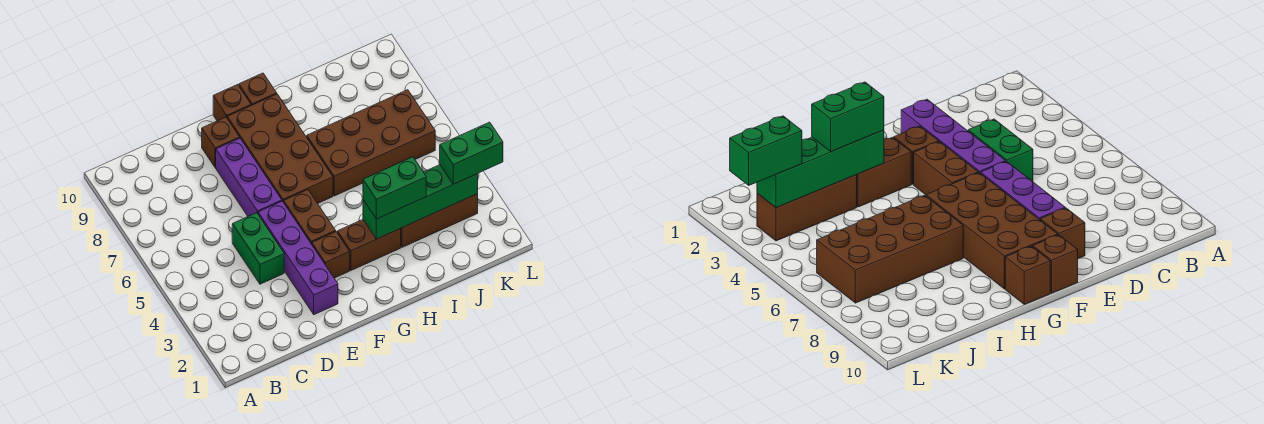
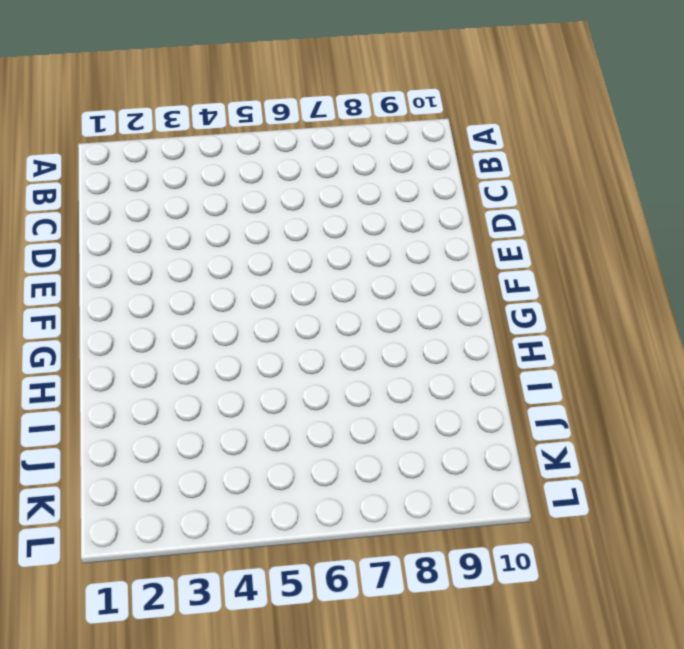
none -> green 1x2 brick [232,213,284,284]
none -> purple 1x4 brick [258,201,338,315]
none -> purple 1x3 brick [216,138,282,216]

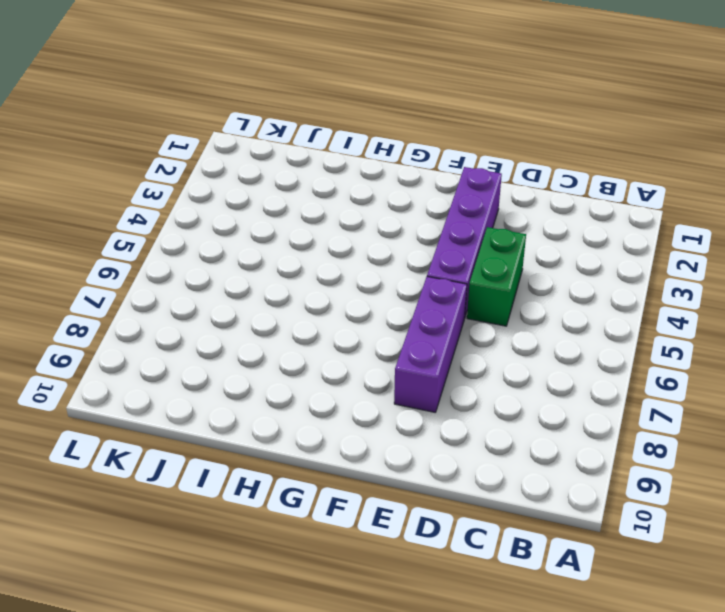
none -> brown 1x1 brick [202,117,240,168]
none -> brown 1x1 brick [312,232,350,278]
none -> brown 1x2 brick [284,190,336,244]

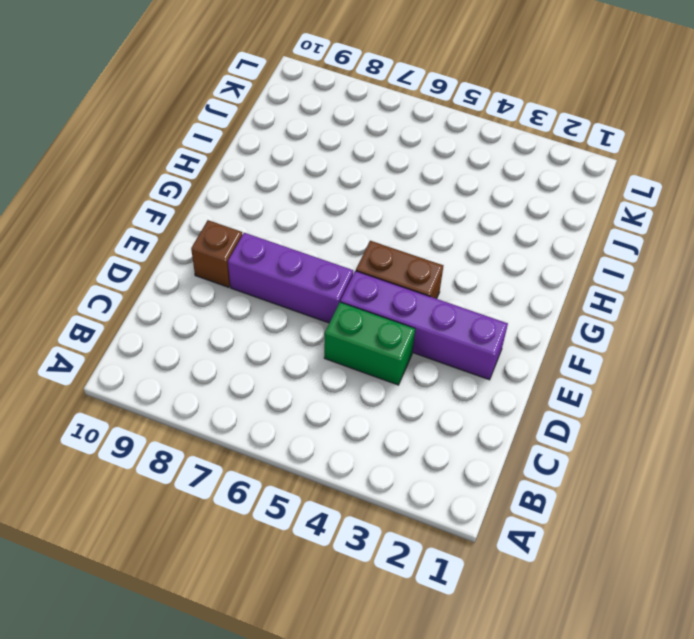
none -> brown 1x1 brick [312,232,350,278]
none -> brown 2x4 brick [227,94,333,204]
none -> brown 1x1 brick [213,85,251,121]

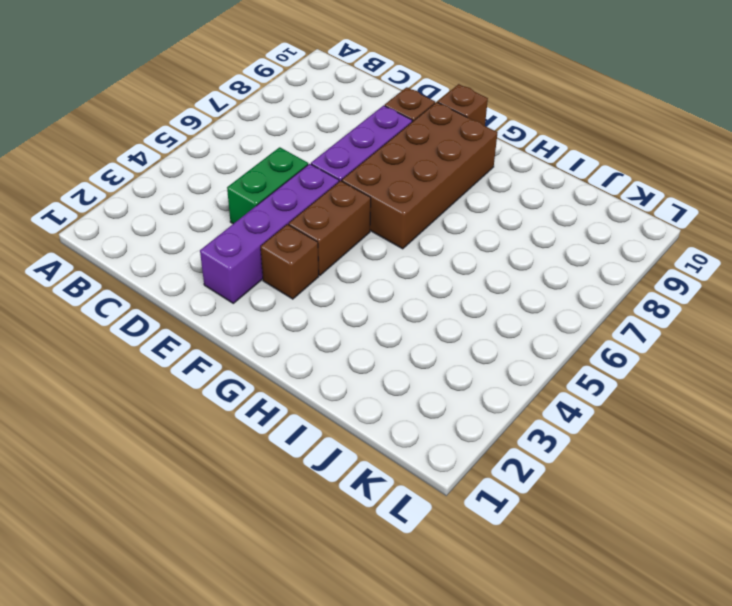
none -> brown 1x2 brick [337,220,401,270]
none -> brown 1x1 brick [239,73,277,106]
none -> brown 2x4 brick [307,90,435,196]

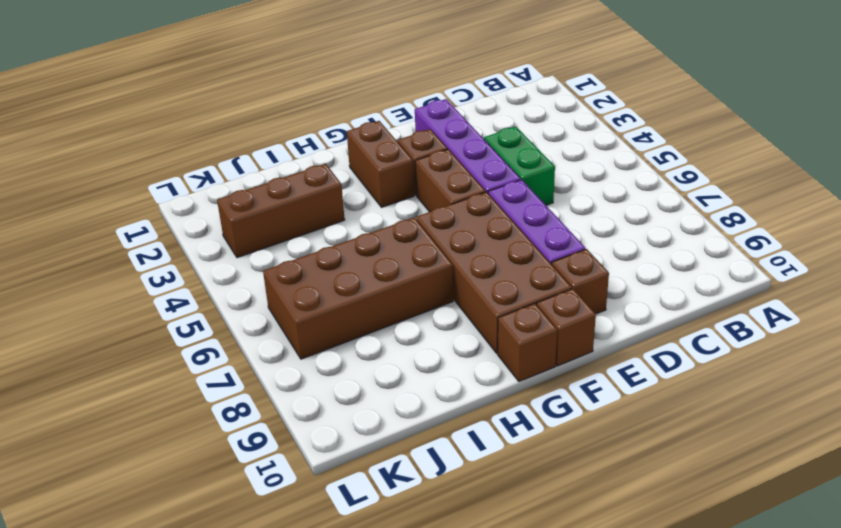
brown 1x2 brick [347,121,414,207] -> brown 1x2 brick turned to [337,220,401,270]
none -> green 1x4 brick [363,165,478,239]
none -> green 1x2 brick [363,157,426,219]
none -> green 1x2 brick [440,122,503,184]

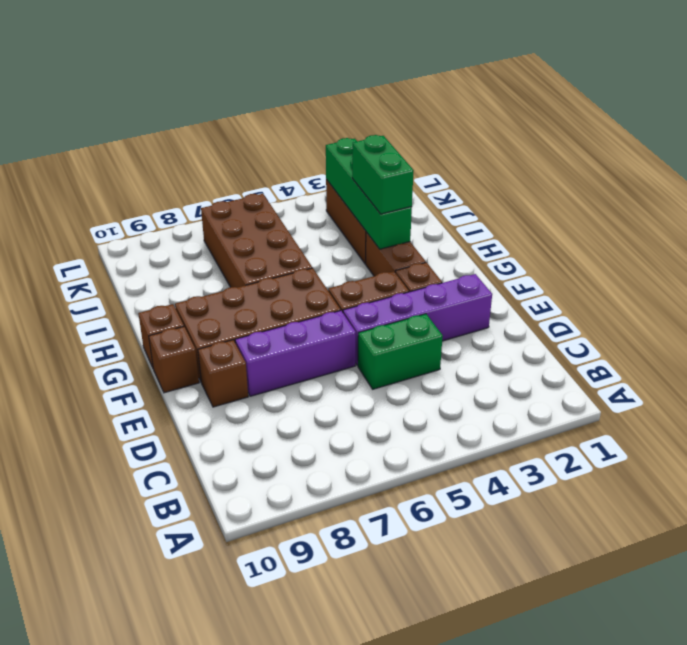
none -> green 1x2 brick [440,122,503,184]

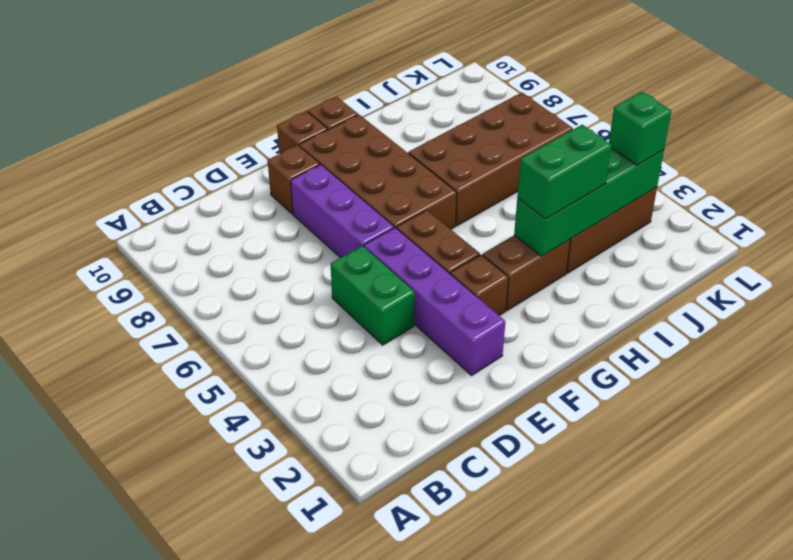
green 1x1 brick [609,92,671,165] -> green 1x2 brick [440,122,503,184]

